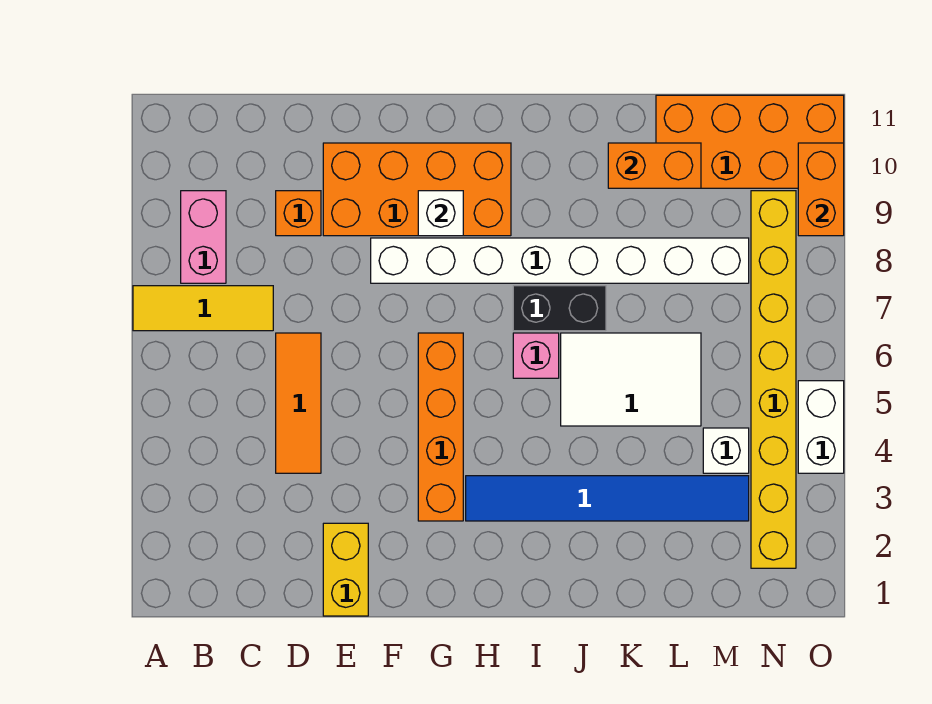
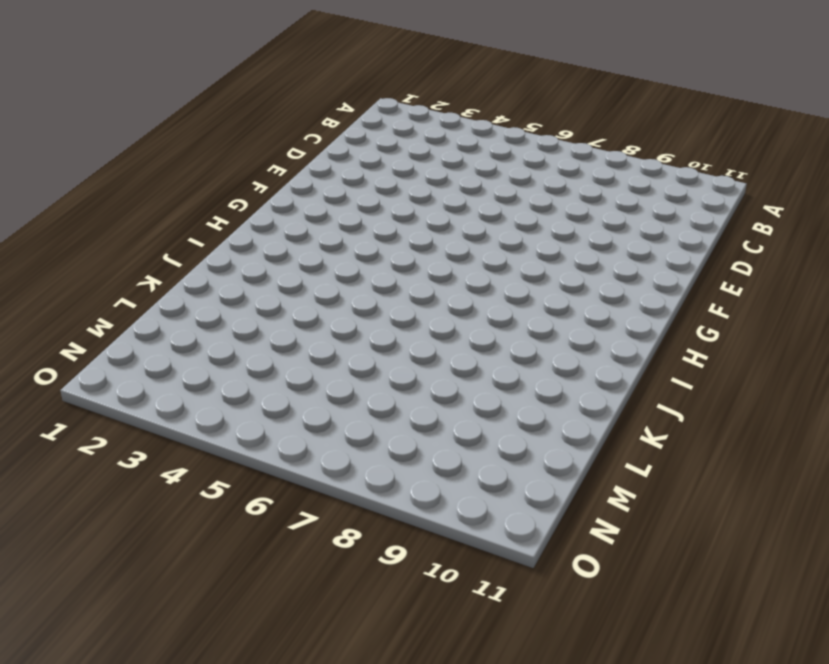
none -> yellow 1x3 tile [133,286,273,331]
none -> pink 1x2 brick [181,191,226,283]
none -> orange 1x3 tile [276,333,321,473]

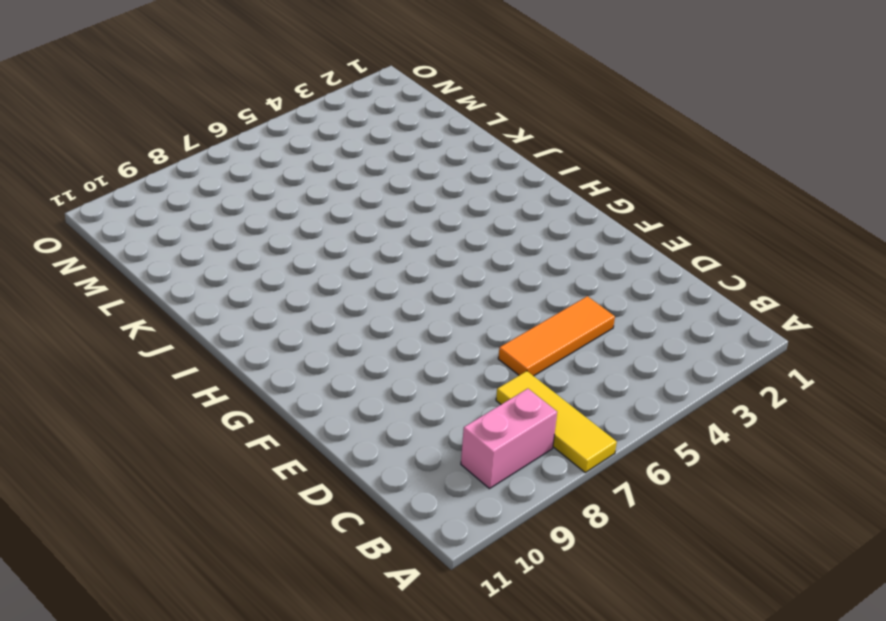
none -> orange 1x1 brick [276,191,321,236]
none -> yellow 1x2 brick [323,523,368,616]
none -> orange 2x4 brick [323,143,511,236]

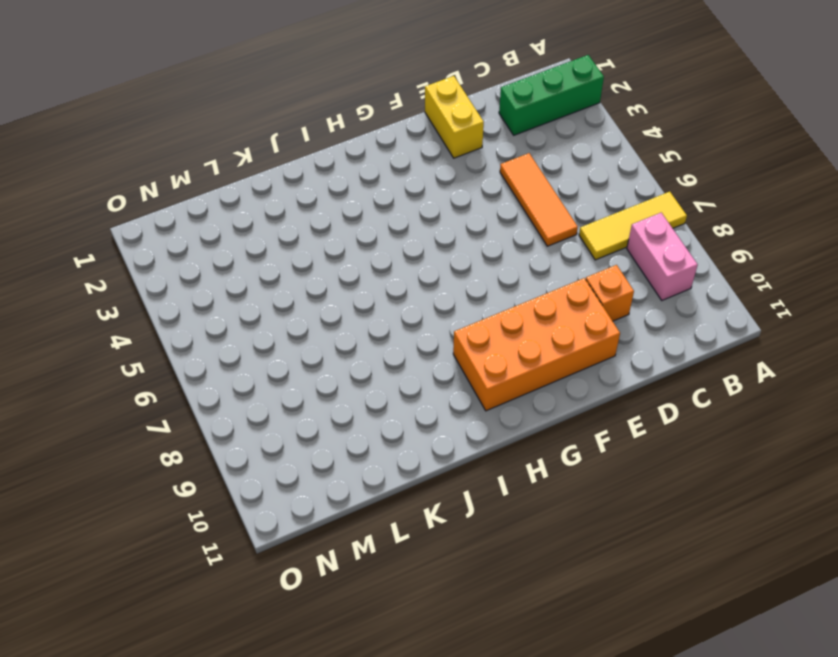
green 1x3 brick [499,55,604,135] -> none
none -> white 1x8 brick [371,238,749,283]
none -> orange 1x4 brick [418,333,463,521]
none -> blue 1x6 tile [466,476,749,521]

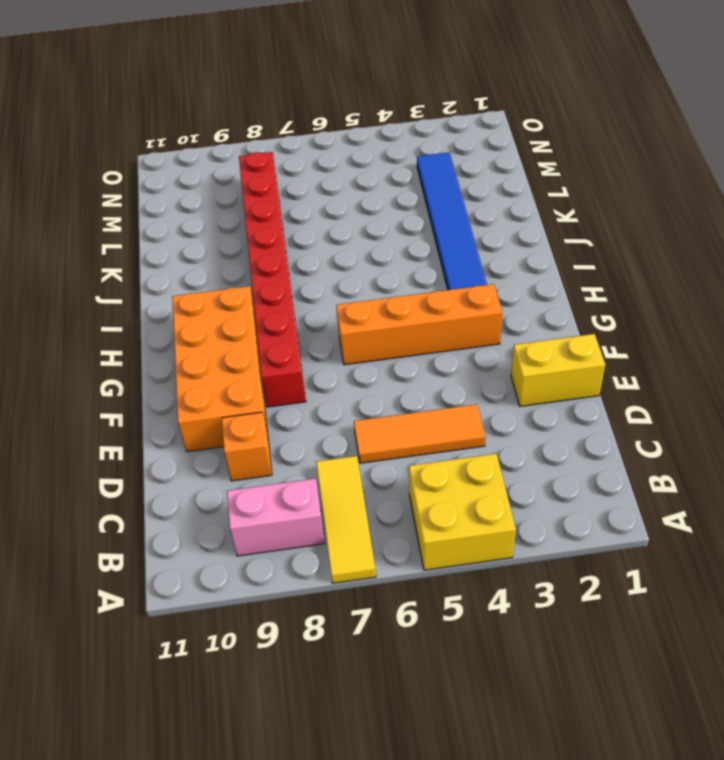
yellow 2x2 brick [409,454,516,570] -> none
red 1x8 brick [239,152,306,407] -> white 1x8 brick [371,238,749,283]
none -> pink 1x1 brick [513,333,559,378]
none -> black 1x2 brick [513,286,606,331]
none -> white 2x3 tile [561,333,701,426]

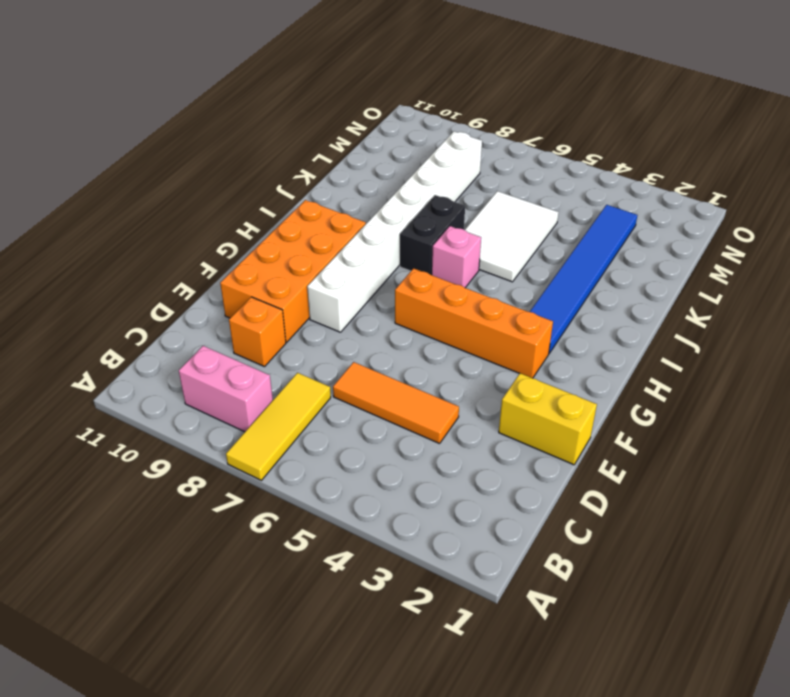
none -> orange 2x4 brick [656,95,844,188]
none -> white 1x1 brick [703,428,749,473]
none -> yellow 1x8 brick [751,191,796,568]

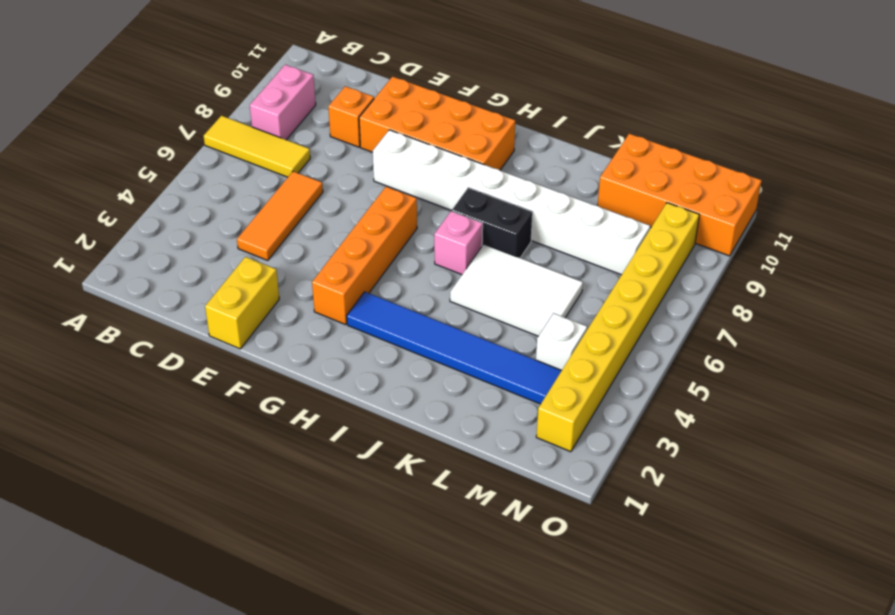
none -> white 1x2 brick [798,381,844,473]
none -> white 1x1 brick [418,191,463,236]
none -> orange 1x2 brick [608,143,701,188]

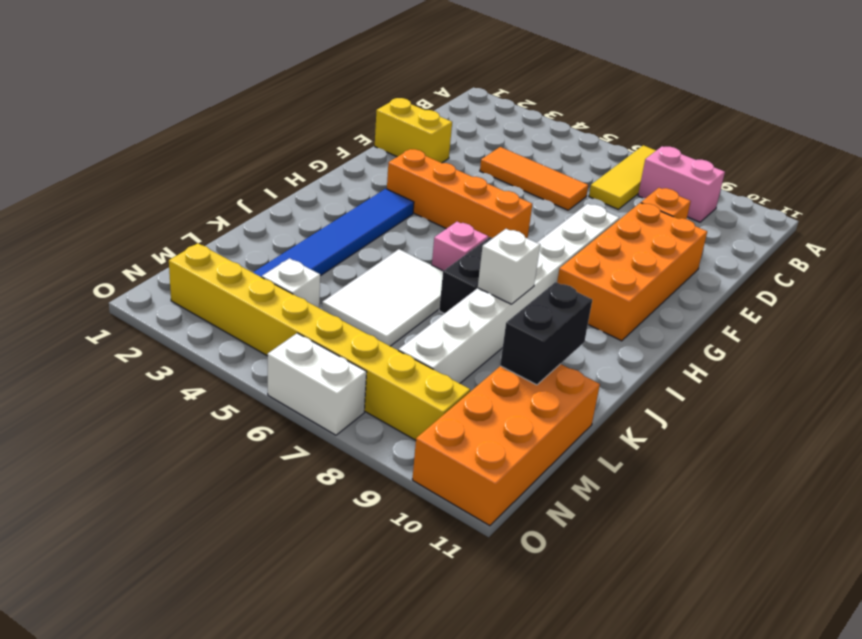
white 1x1 brick [478,229,540,304] -> white 1x1 brick moved to [418,191,463,236]
black 1x2 brick [500,282,592,385] -> orange 1x2 brick [608,143,701,188]
white 1x2 brick [268,333,367,435] -> white 1x2 brick moved to [798,381,844,473]
none -> orange 1x2 brick [798,143,844,236]

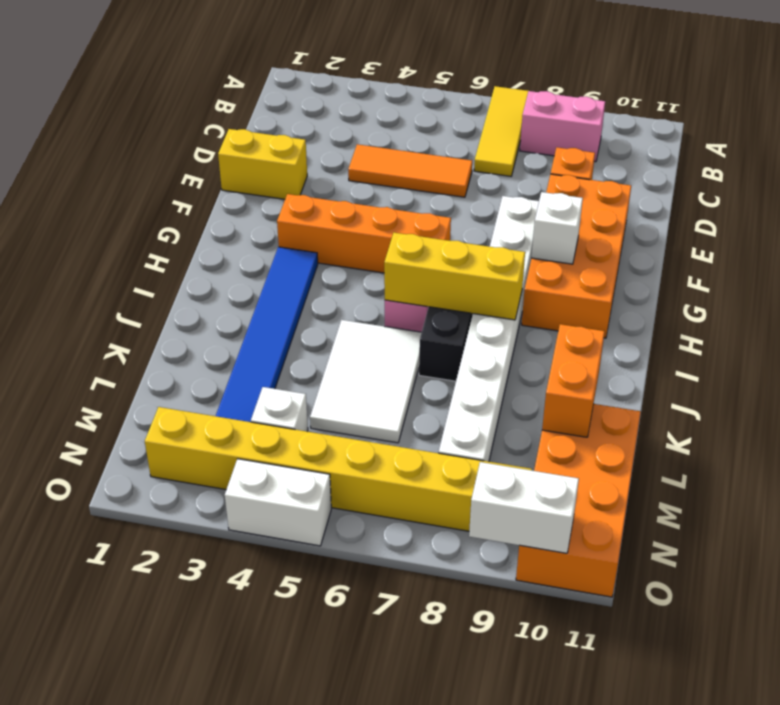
yellow 1x3 brick [384,233,525,320] -> none
white 1x2 brick [469,462,579,553] -> orange 1x2 brick [798,143,844,236]

